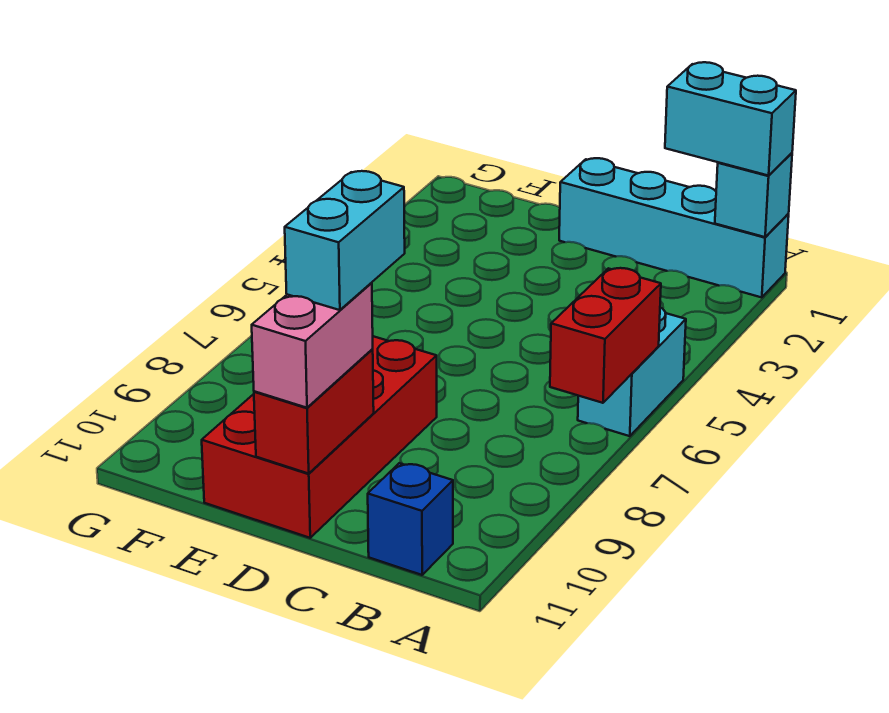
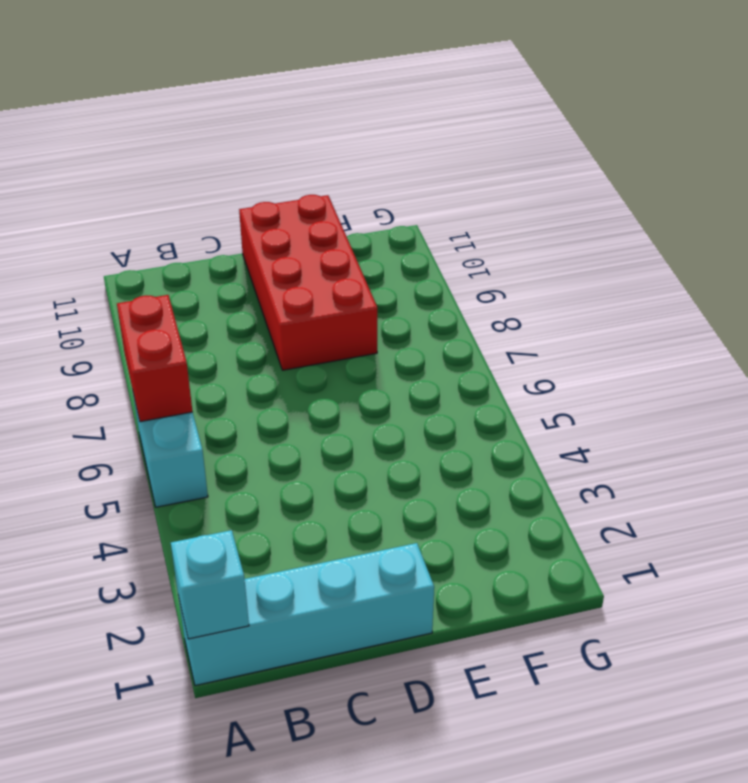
none -> blue 1x1 brick [368,463,453,575]
none -> red 1x2 brick [254,349,374,474]

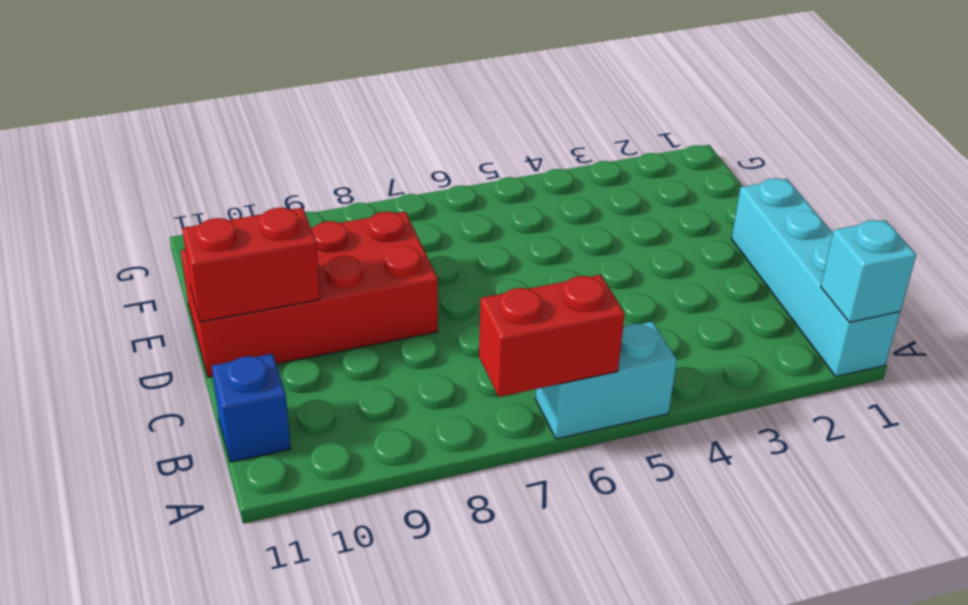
none -> cyan 1x2 brick [665,62,796,176]
none -> pink 1x2 brick [252,283,373,408]

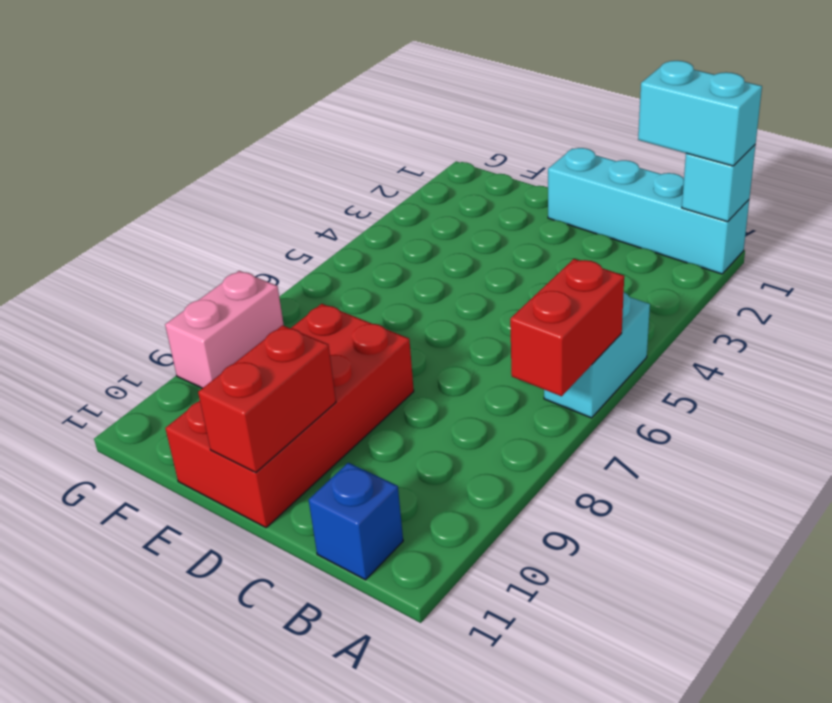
pink 1x2 brick [165,271,284,388] -> pink 1x2 brick moved to [252,283,373,408]
none -> cyan 1x2 brick [285,171,405,310]

